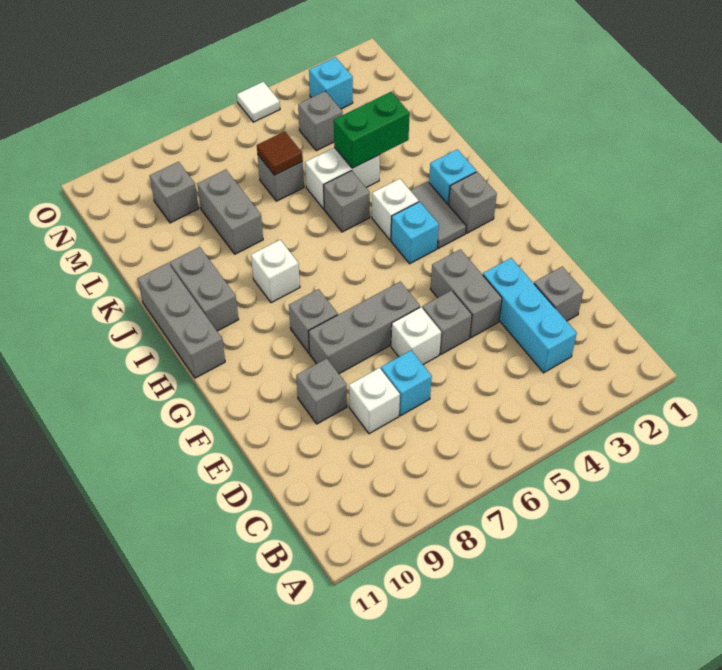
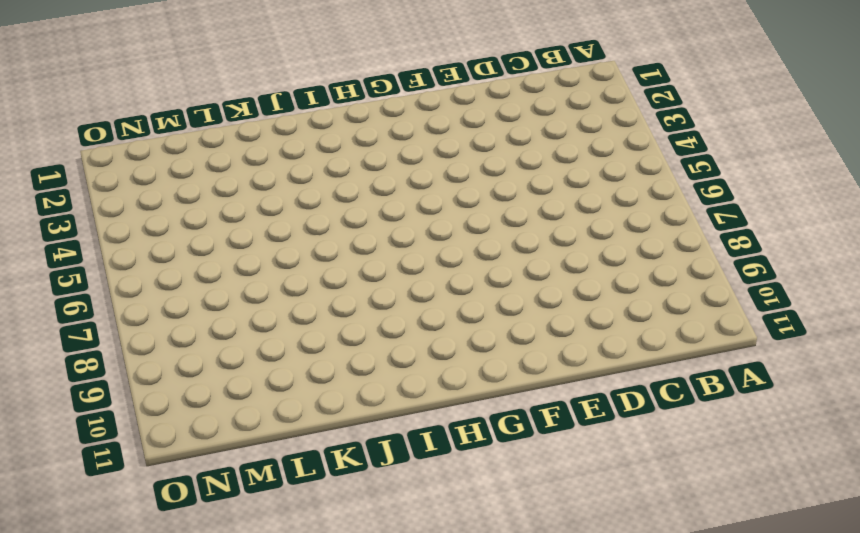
none -> cyan 1x3 brick [483,258,577,373]
none -> grey 1x1 brick [534,267,583,321]
none -> cyan 1x1 brick [381,350,432,416]

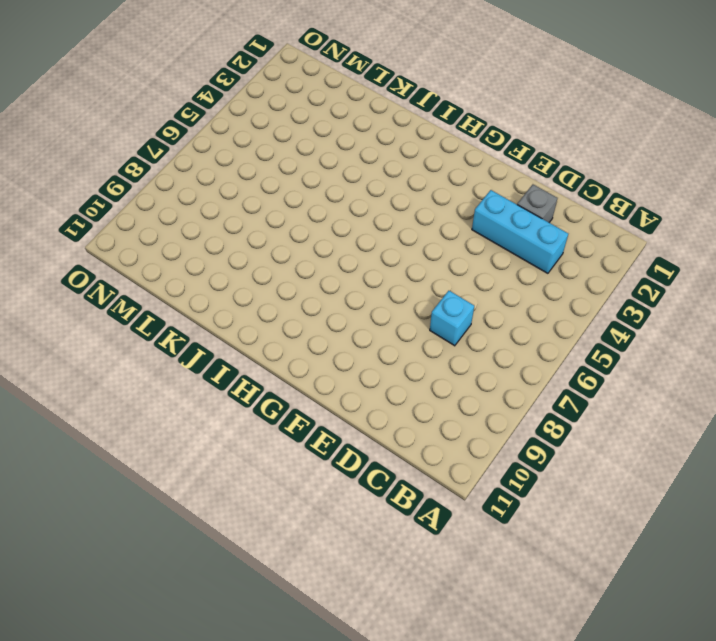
none -> white 1x1 brick [349,368,400,434]
none -> grey 1x2 brick [430,249,502,338]
none -> grey 1x1 brick [423,290,472,354]

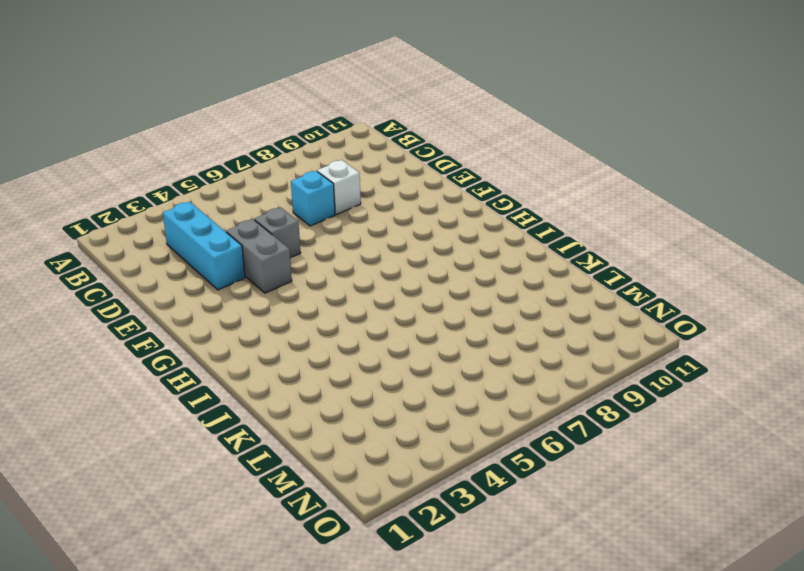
none -> grey 1x1 brick [534,267,583,321]
none -> white 1x1 brick [391,307,441,364]
none -> grey 1x1 brick [296,358,347,424]

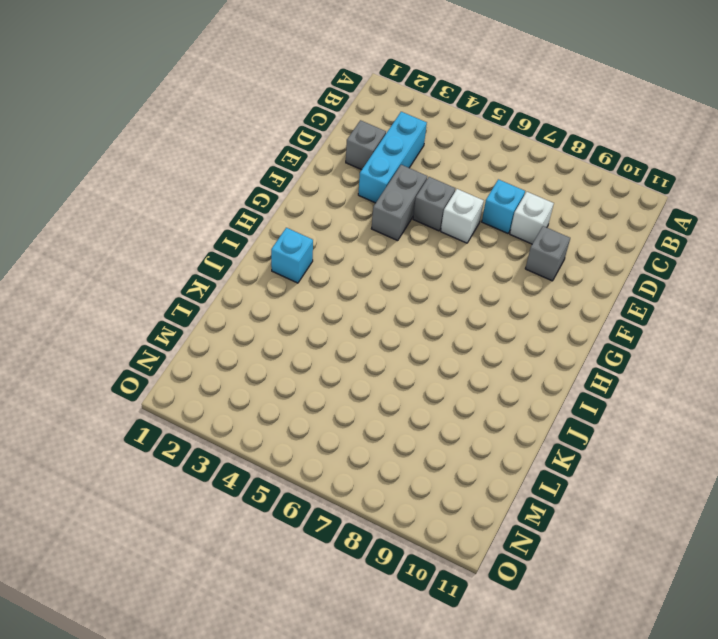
none -> grey 1x3 brick [308,282,420,374]
none -> grey 1x1 brick [289,289,338,353]
none -> grey 1x1 brick [449,172,497,233]

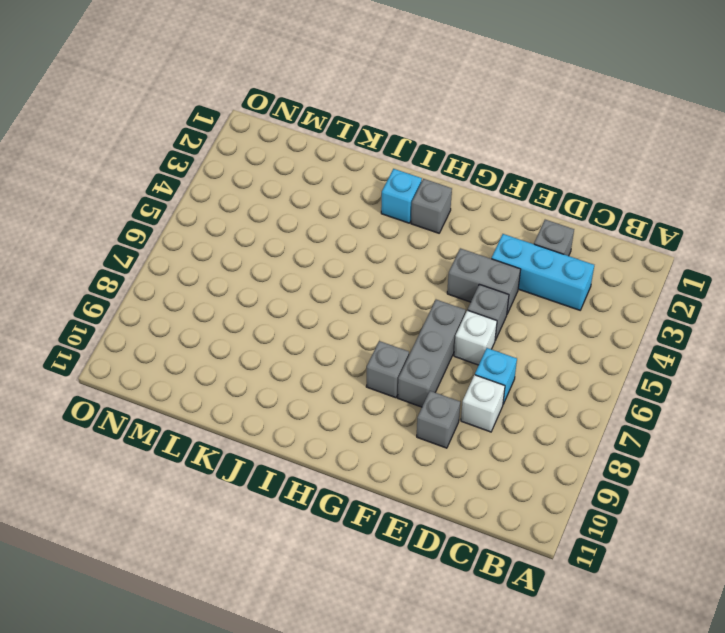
none -> grey 1x2 tile [410,182,466,248]
none -> cyan 1x1 brick [391,202,439,264]
none -> grey 1x3 brick [138,263,225,378]

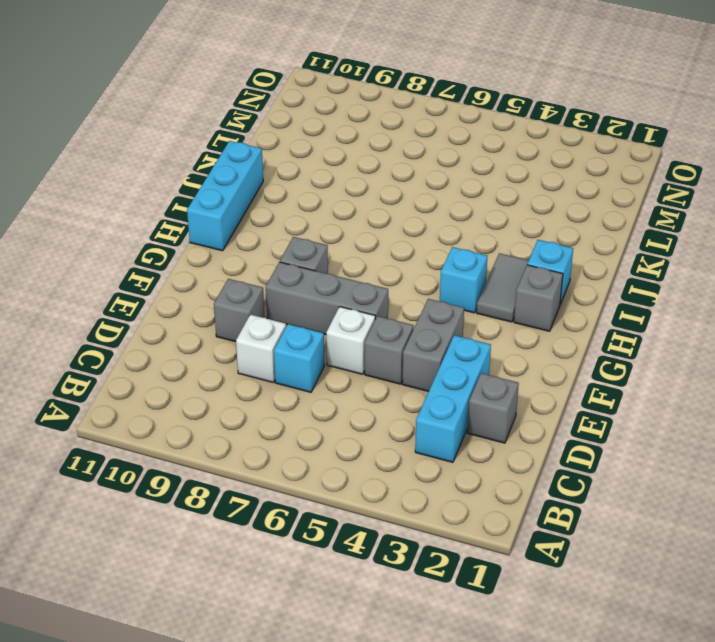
cyan 1x3 brick [187,141,263,251] -> grey 1x3 brick [138,263,225,378]
none -> white 1x1 brick [372,179,419,240]
none -> white 1x1 brick [251,240,300,303]
none -> grey 1x2 brick [170,247,239,331]

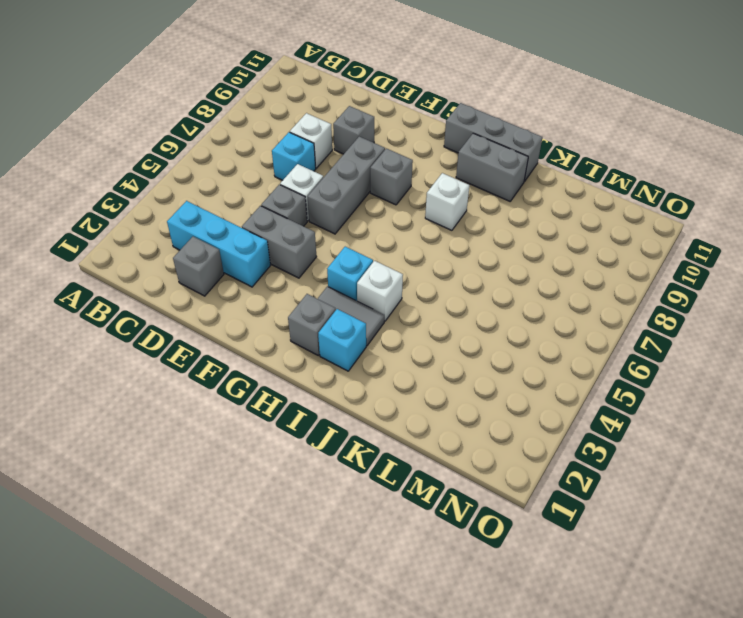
none -> grey 1x1 brick [324,171,370,232]
none -> white 1x2 brick [305,147,380,209]
none -> grey 1x2 brick [197,170,263,254]

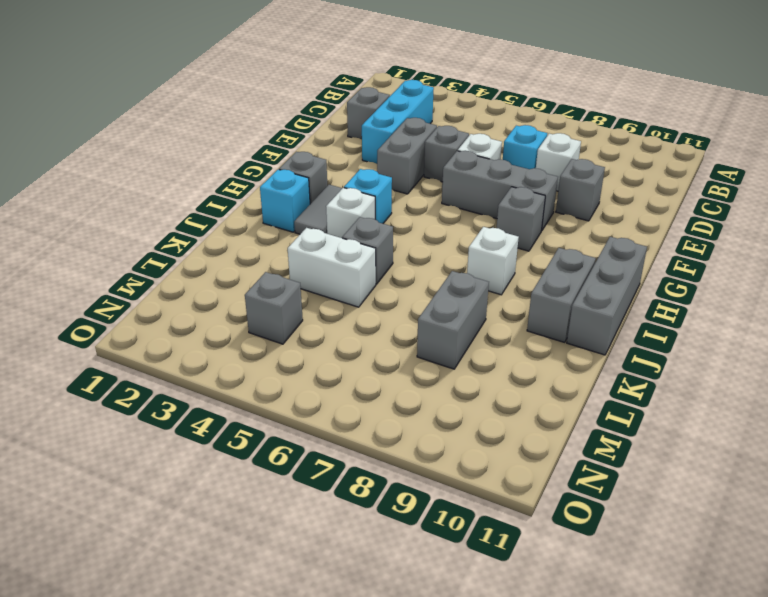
none -> grey 1x1 brick [258,155,304,201]
none -> grey 1x1 brick [150,162,199,223]
none -> cyan 1x1 brick [309,57,353,109]

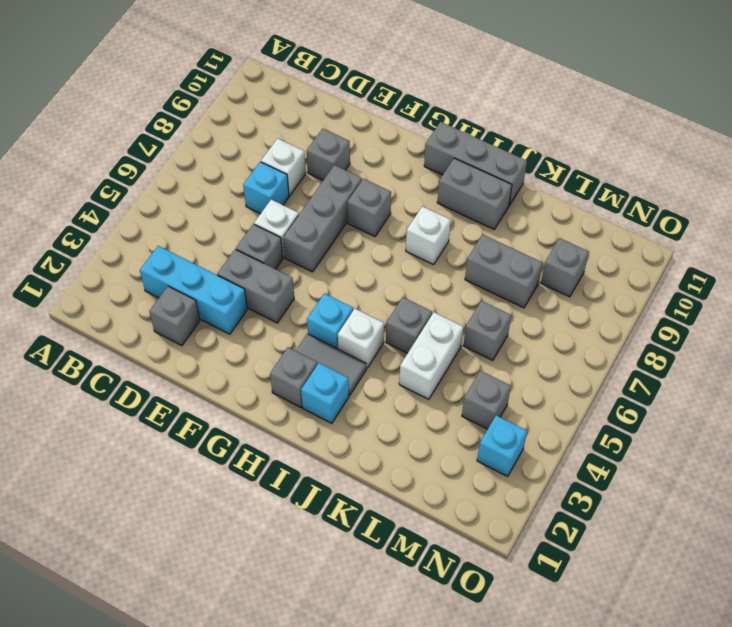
none -> white 1x1 tile [237,82,280,122]
none -> green 1x2 brick [334,92,410,168]
none -> brown 1x1 tile [257,131,303,175]

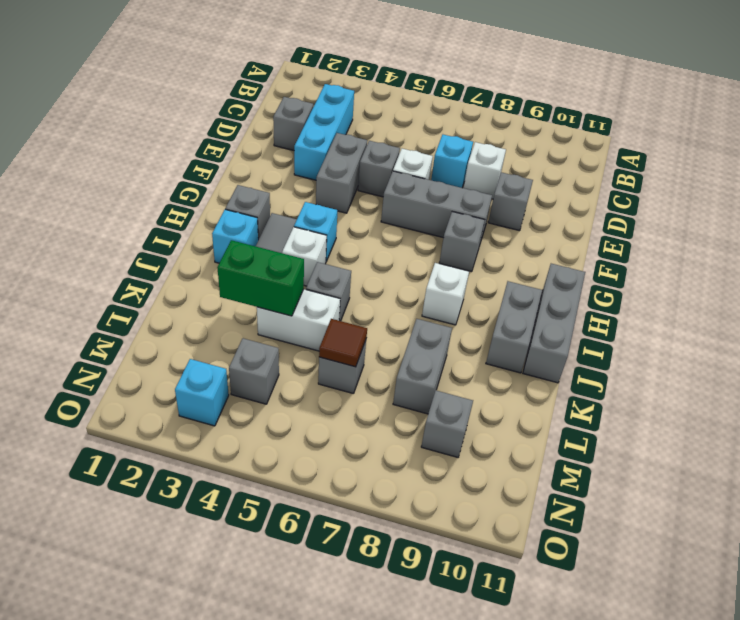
none -> white 1x1 tile [237,82,280,122]

